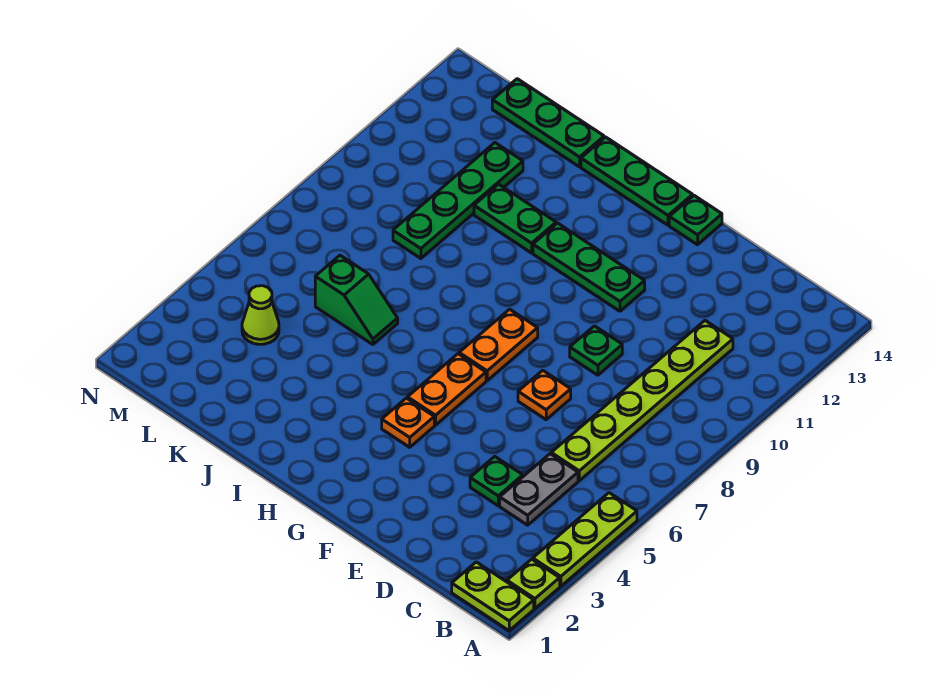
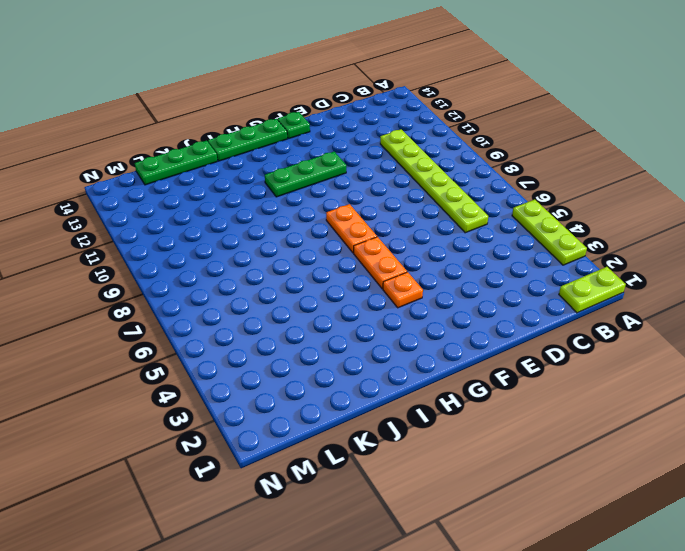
none -> lime 1x1 plate [507,559,560,608]
none -> grey 1x2 plate [500,454,578,525]
none -> green 1x1 plate [470,456,523,506]

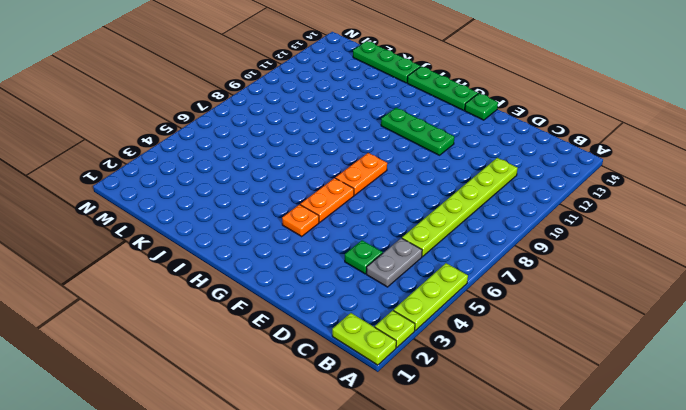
none -> orange 1x1 plate [518,370,571,420]
none -> green 1x1 plate [570,326,622,375]
none -> green 1x2 plate [474,184,556,253]

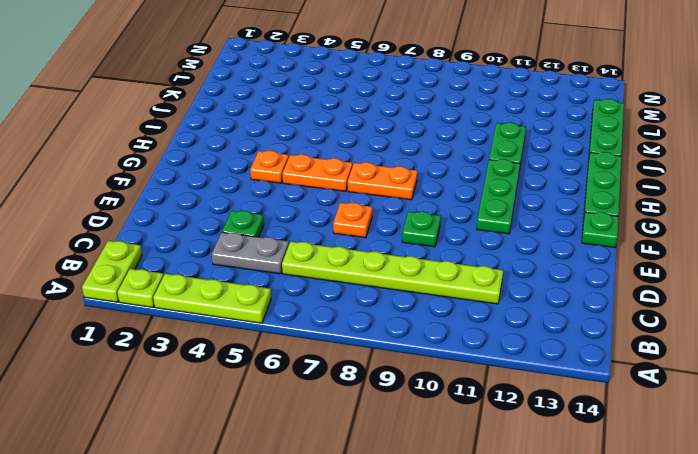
none -> green 1x2 slope [315,255,398,345]
none -> green 1x4 plate [393,143,523,258]
none -> lime 1x1 cone [242,286,279,344]

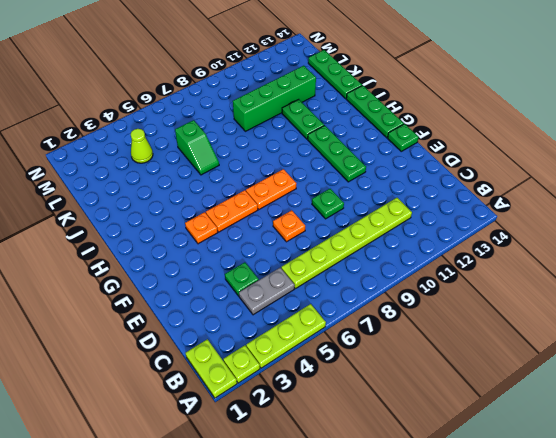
green 1x4 brick [233,66,316,131] -> green 1x4 plate [393,143,523,258]

